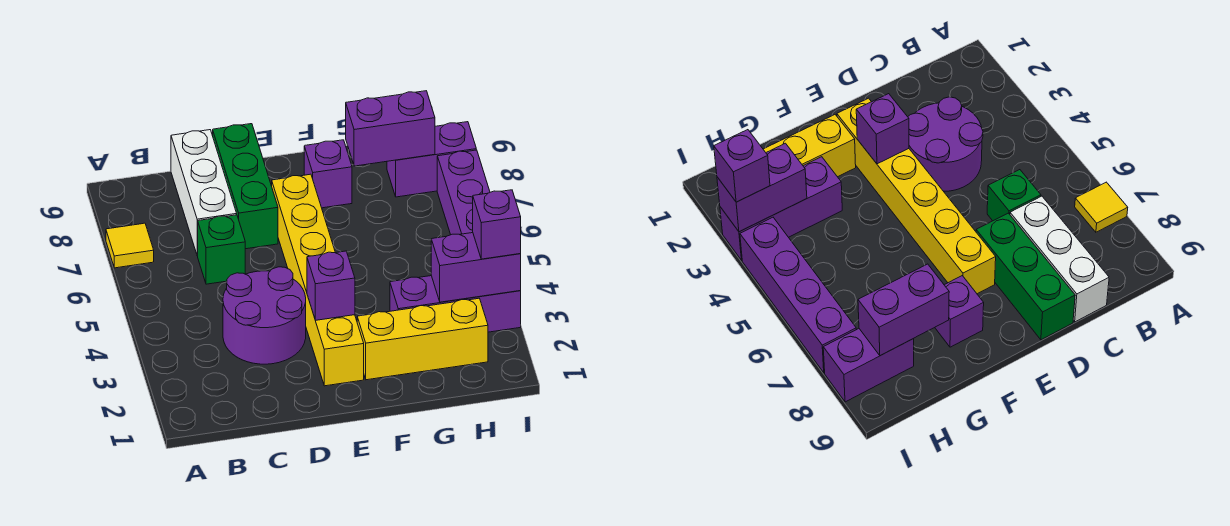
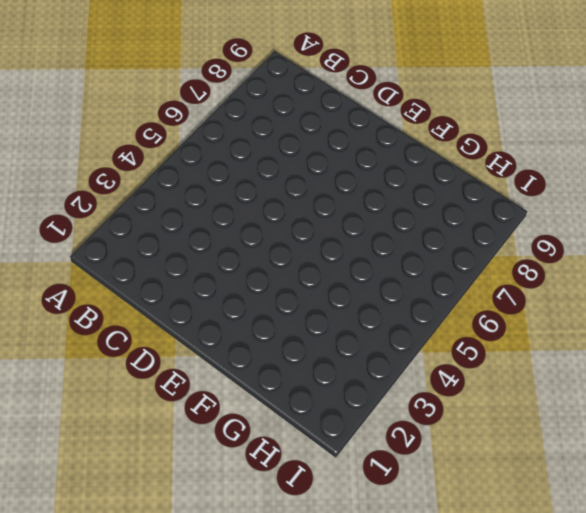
none -> yellow 1x1 tile [106,223,154,268]
none -> purple 2x2 round brick [223,267,306,364]
none -> green 1x1 brick [198,215,245,284]

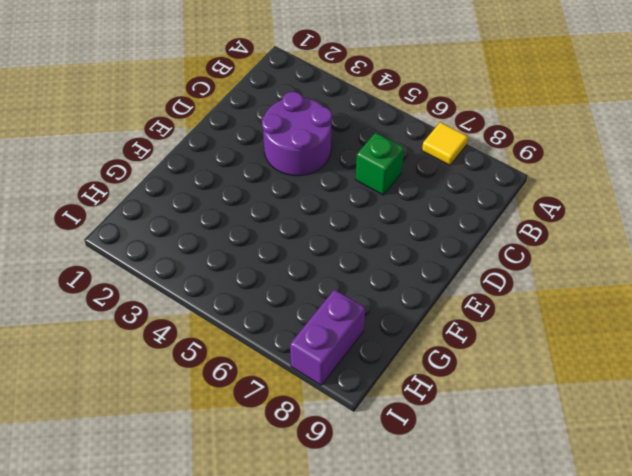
none -> white 1x3 brick [171,130,237,256]
none -> green 1x3 brick [213,124,278,249]
none -> yellow 1x6 brick [272,174,364,386]

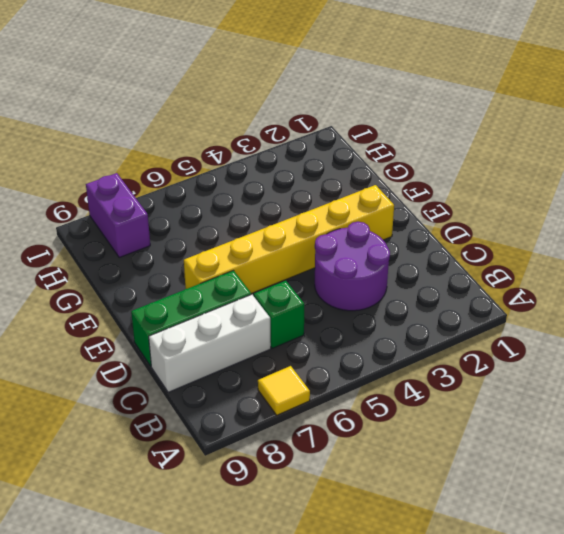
none -> yellow 1x3 brick [357,298,488,380]
none -> purple 1x1 brick [304,140,352,208]
none -> purple 1x3 brick [390,276,521,332]

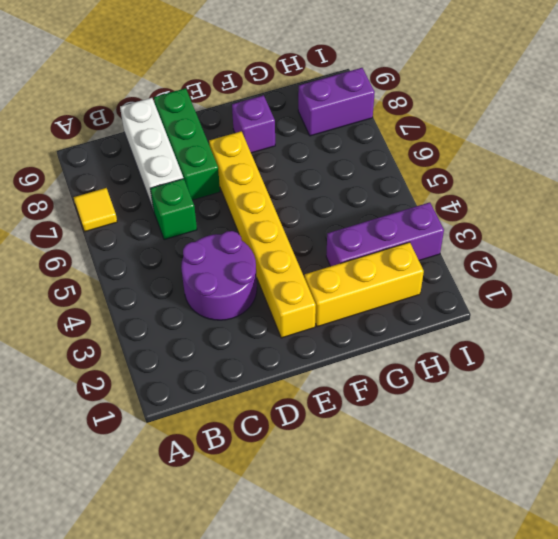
none -> purple 1x4 brick [437,150,490,235]
none -> purple 1x1 brick [307,251,355,321]
none -> purple 1x2 brick [346,91,435,166]

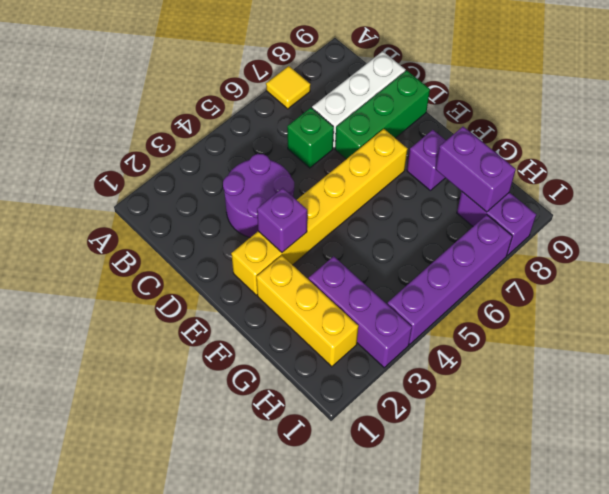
none -> purple 1x2 brick [431,233,521,302]
none -> purple 1x1 brick [473,190,521,259]

